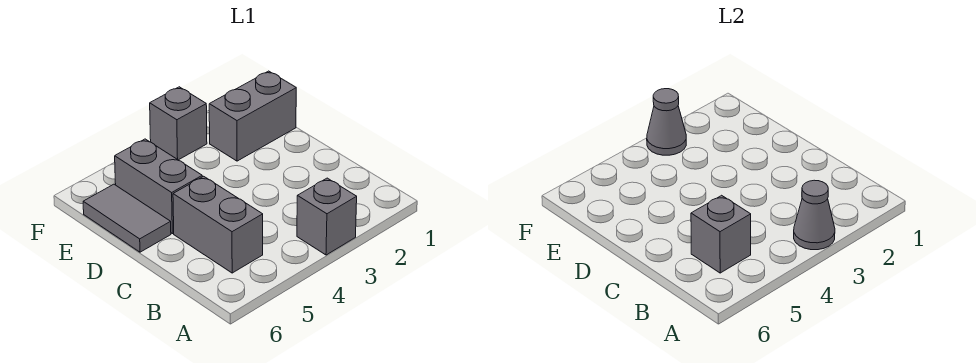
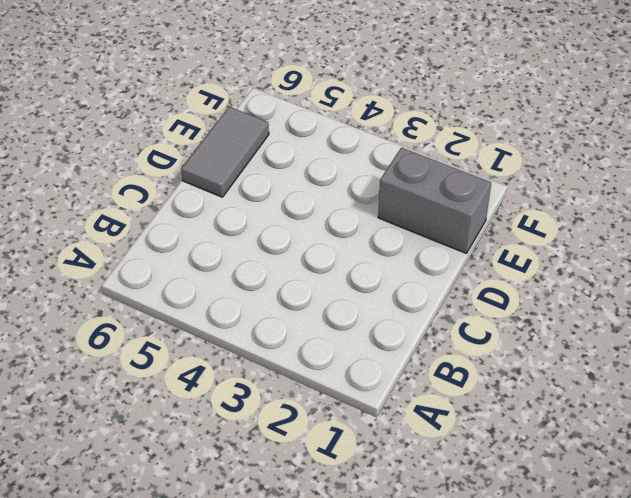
none -> grey 1x1 brick [297,178,357,255]
none -> grey 1x2 brick [173,176,263,273]

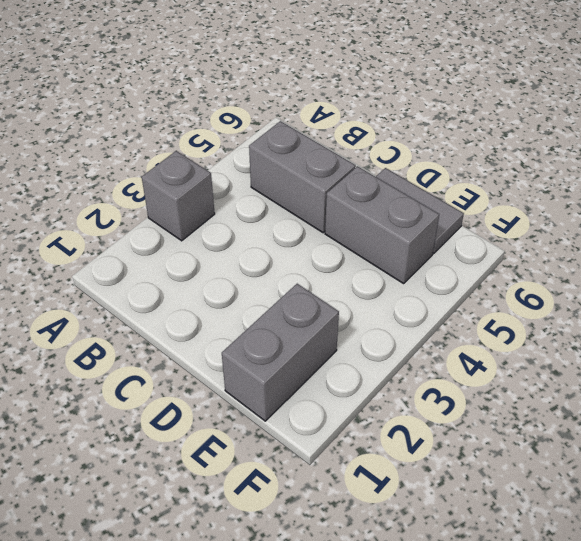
none -> grey 1x1 brick [150,87,207,160]
none -> grey 1x1 cone [794,180,835,250]

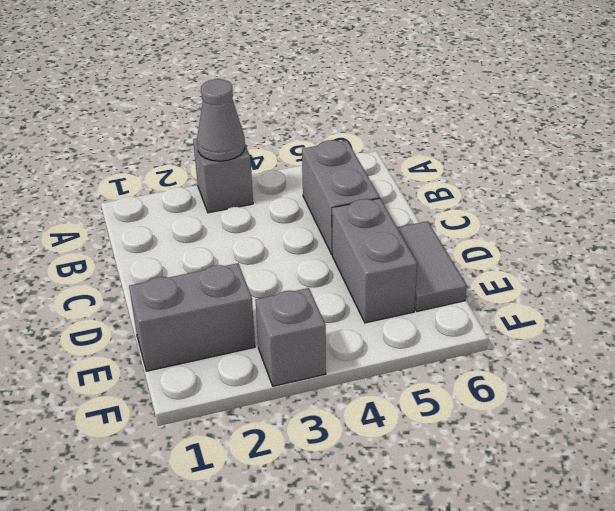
none -> grey 1x1 brick [691,195,751,273]
none -> grey 1x1 cone [647,89,686,155]

